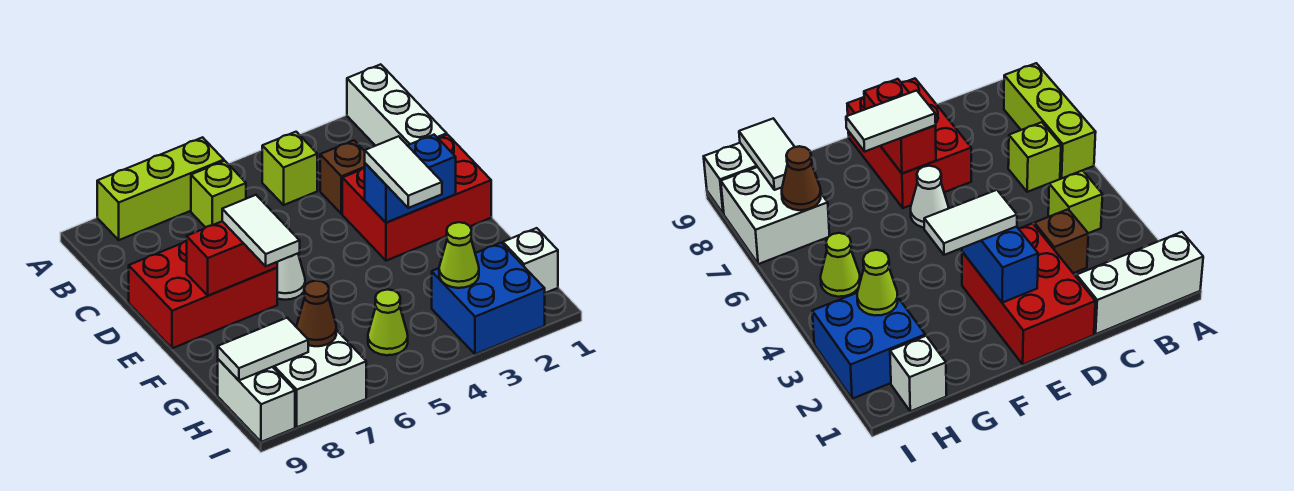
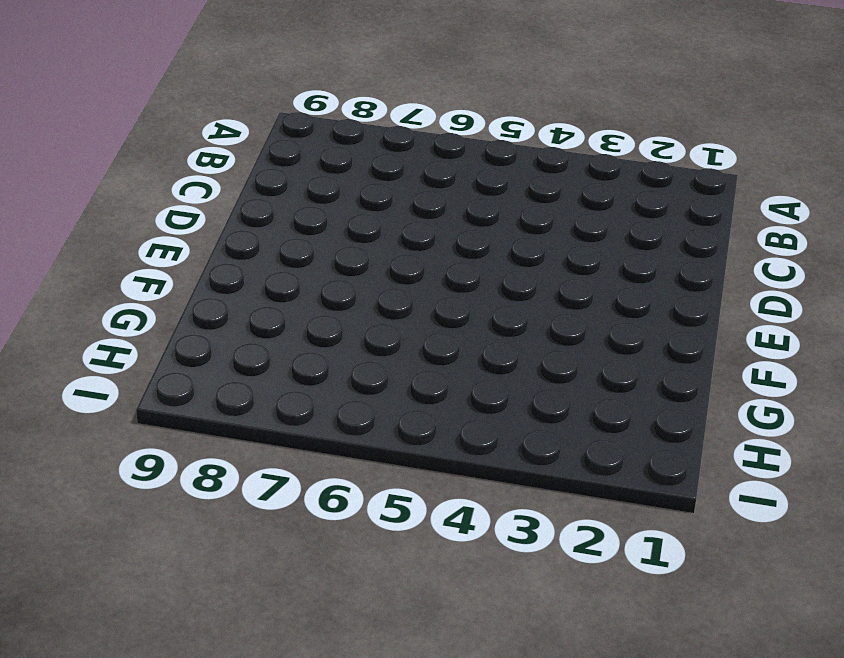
none -> white 1x3 brick [347,64,447,146]
none -> lime 1x3 brick [97,137,224,240]
none -> lime 1x1 brick [262,132,317,205]

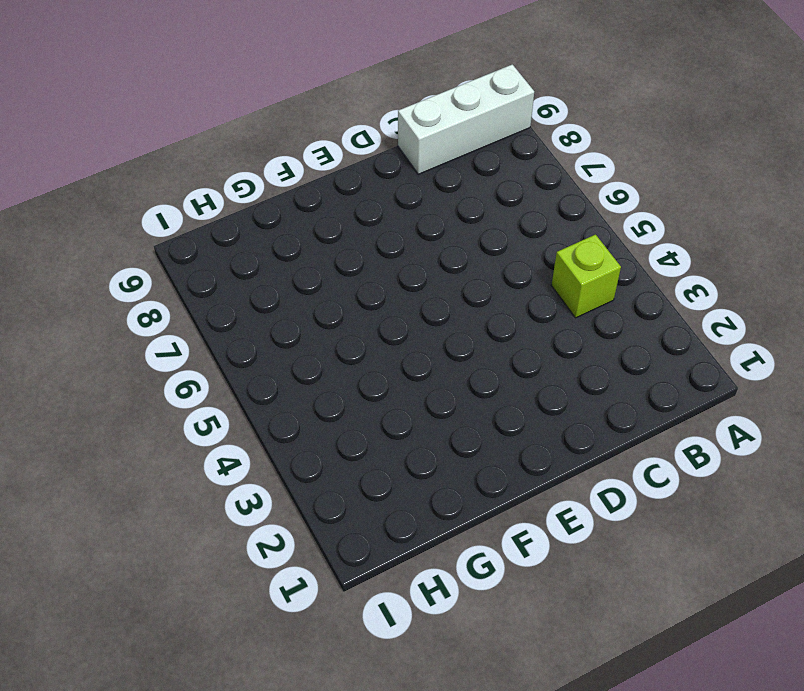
white 1x3 brick [398,64,534,174] -> white 1x3 brick moved to [347,64,447,146]
none -> lime 1x3 brick [97,137,224,240]
none -> lime 1x1 brick [191,161,246,227]
none -> brown 1x1 brick [320,141,365,214]

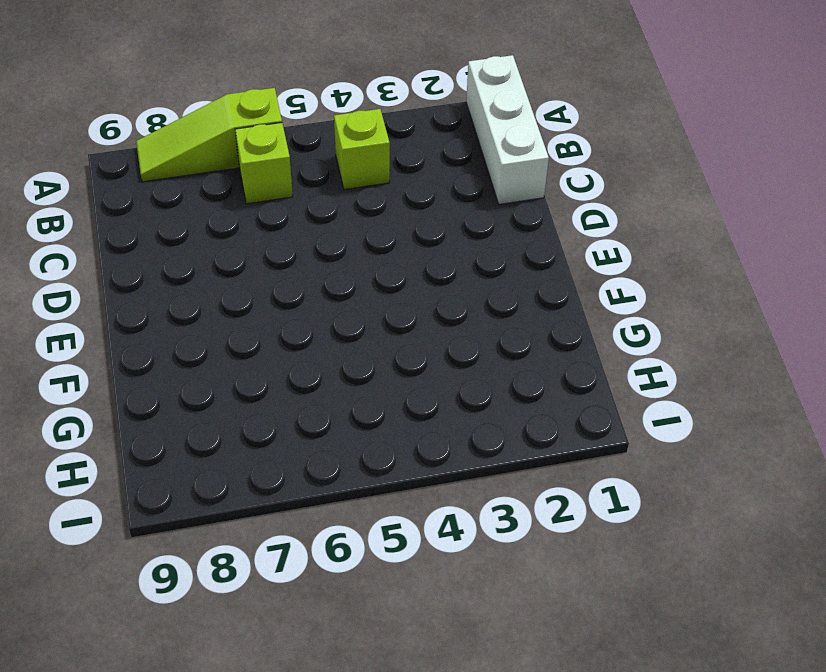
lime 1x3 slope [136,88,282,182] -> lime 1x3 brick [97,137,224,240]
none -> brown 1x1 brick [320,141,365,214]
none -> red 2x3 brick [342,135,491,261]
none -> red 2x3 brick [129,241,277,348]

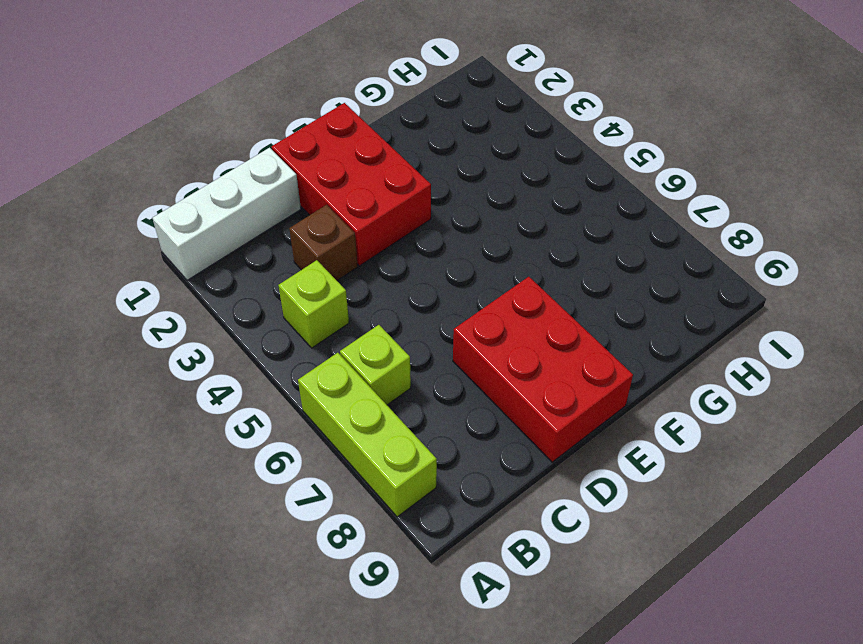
none -> white 1x1 cone [277,254,305,300]
none -> white 1x1 brick [503,228,558,293]
none -> blue 2x2 brick [432,243,545,354]

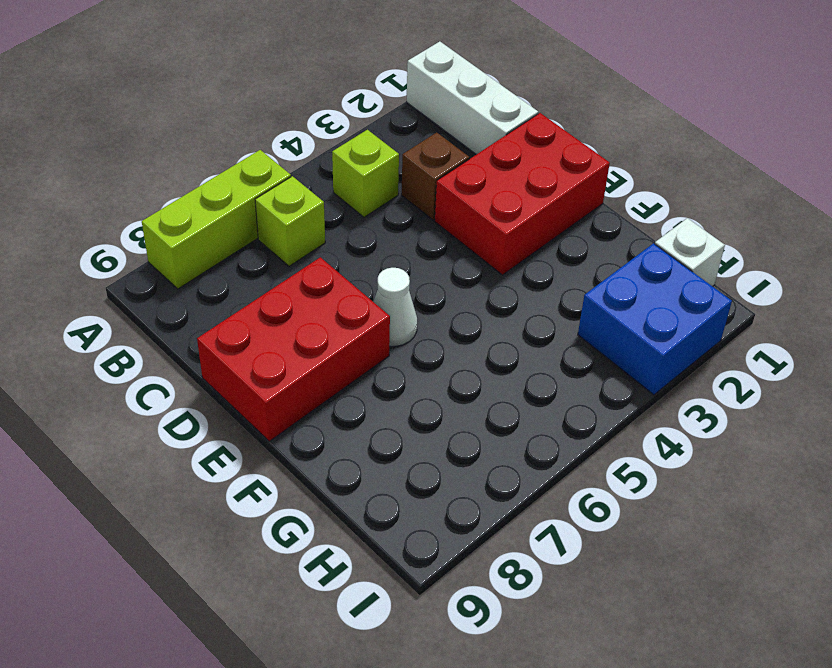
none -> lime 1x1 cone [368,290,408,355]
none -> white 2x2 brick [273,326,366,427]
none -> white 1x2 brick [218,359,295,442]

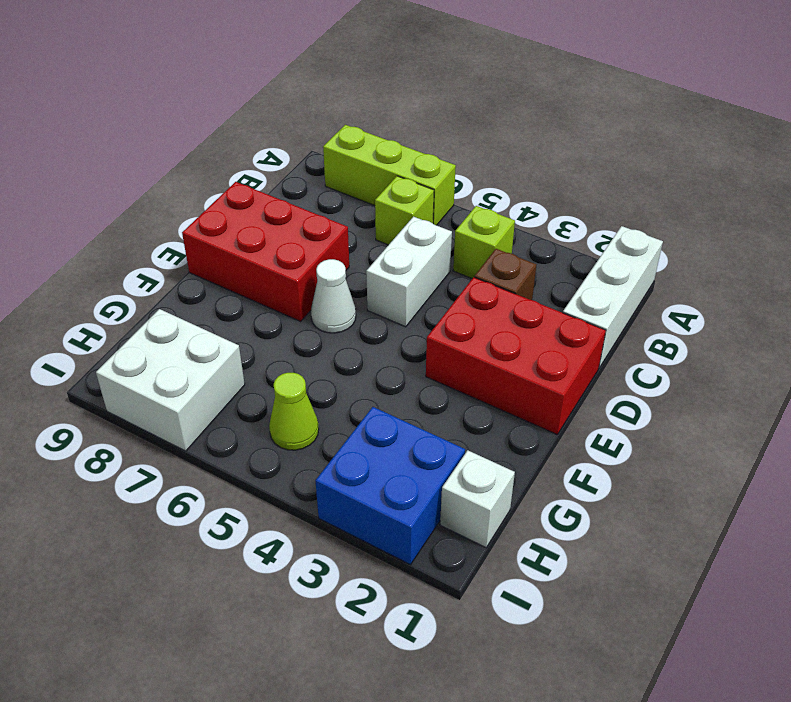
white 1x2 brick [366,217,452,327] -> white 1x2 brick moved to [218,359,295,442]
none -> blue 1x2 brick [365,135,456,223]
none -> red 1x2 brick [187,221,277,296]
none -> lime 1x1 cone [439,222,479,288]

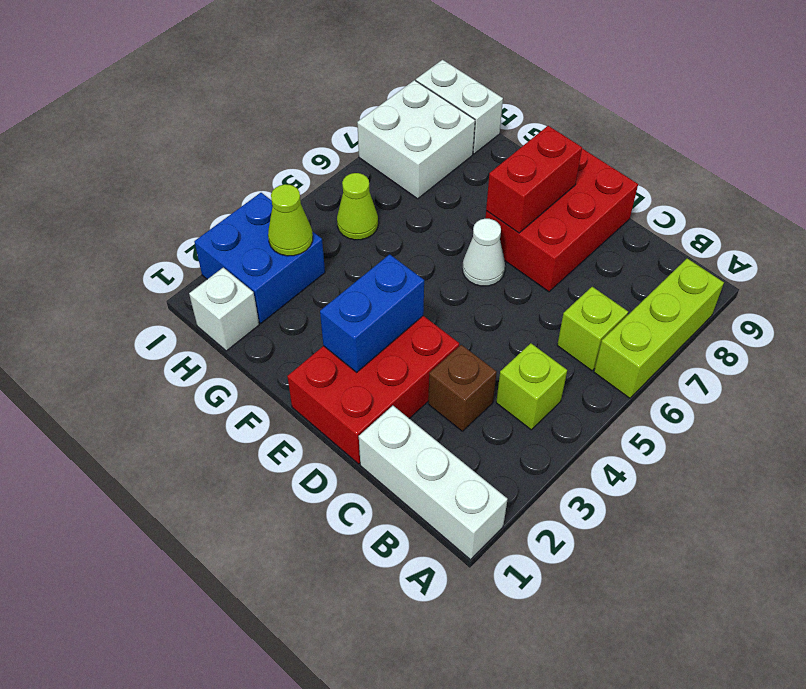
none -> brown 1x1 cone [297,281,336,346]
none -> white 1x2 tile [218,318,308,380]
none -> white 1x2 tile [365,136,442,208]

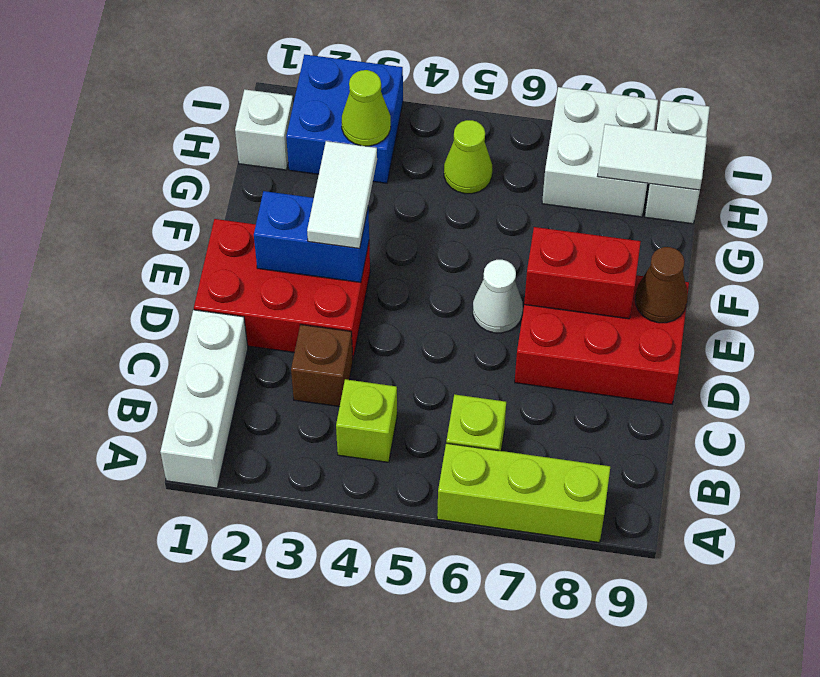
brown 1x1 cone [635,247,688,323] -> brown 1x1 cone moved to [297,281,336,346]
none -> white 1x2 tile [222,195,300,266]

